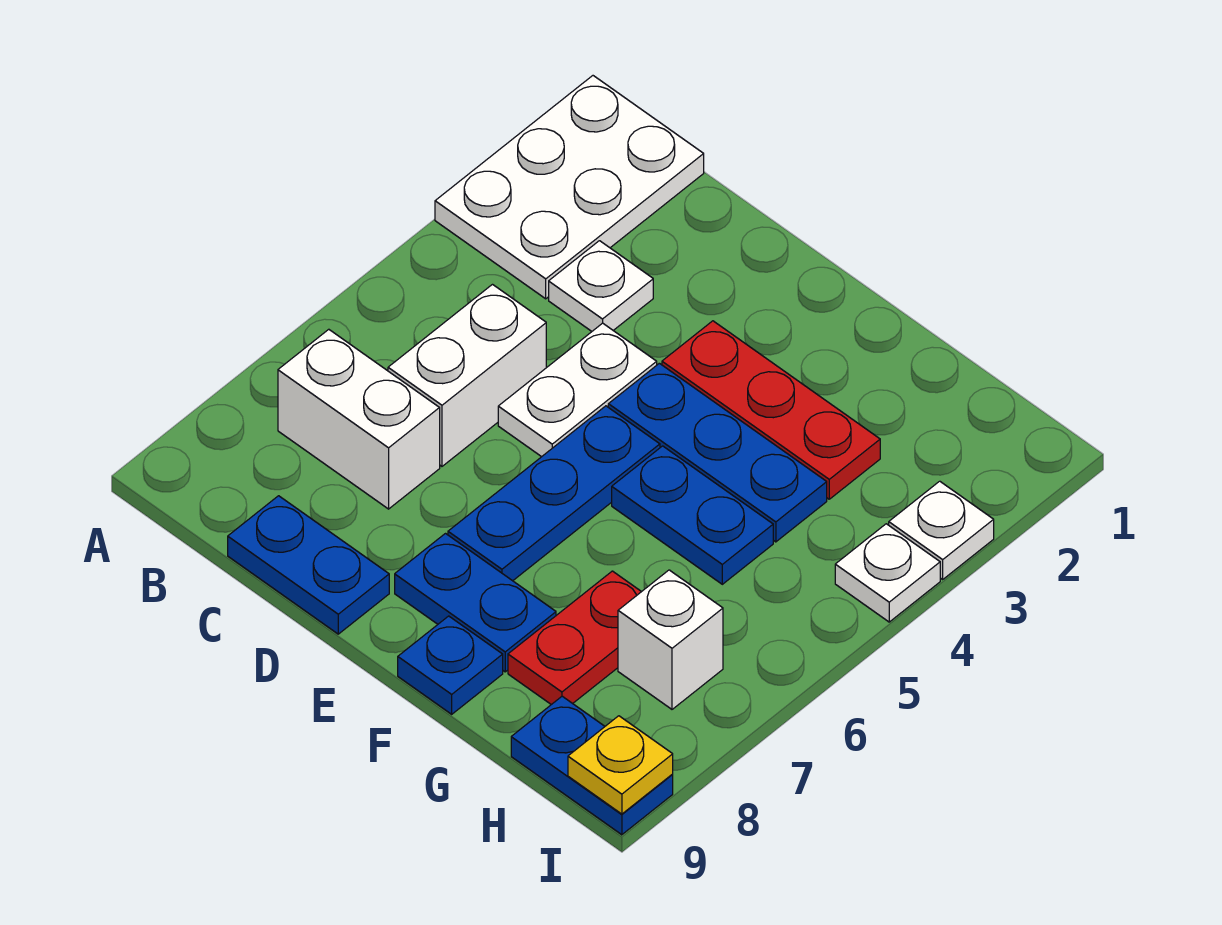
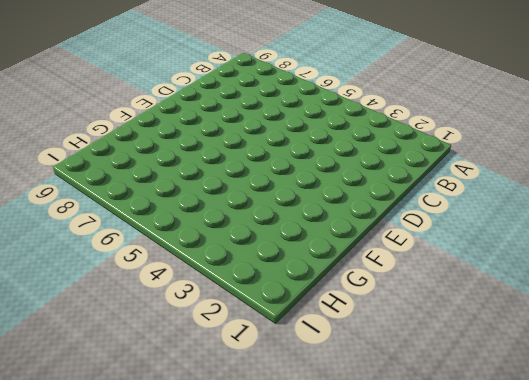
none -> white 2x3 plate [435,76,704,299]
none -> white 1x2 brick [278,329,440,509]
none -> white 1x1 plate [549,241,653,331]

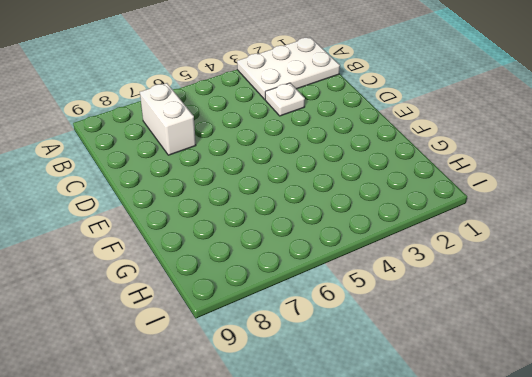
none -> white 1x2 brick [388,285,546,466]
none -> blue 1x2 plate [228,496,389,634]
none -> white 1x2 plate [498,323,657,457]

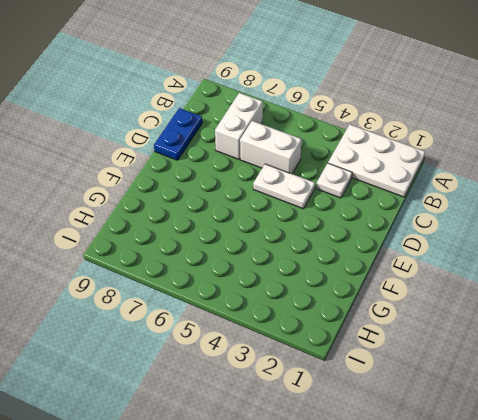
none -> red 1x3 plate [662,321,880,499]
none -> blue 1x3 plate [608,363,827,542]
none -> blue 1x3 plate [448,406,660,581]

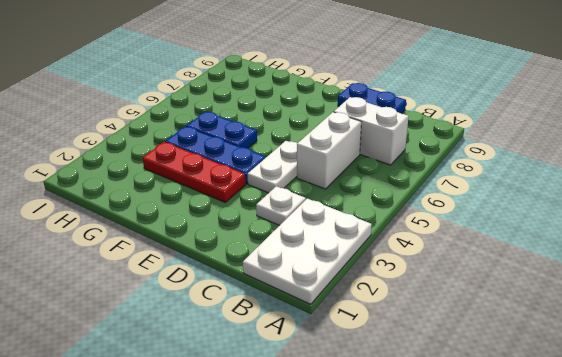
none -> blue 1x3 plate [448,406,660,581]
none -> blue 1x2 plate [395,534,556,672]
none -> blue 1x1 plate [398,616,503,714]

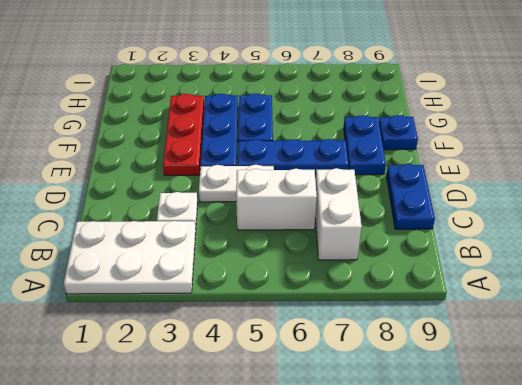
none -> red 1x2 plate [508,571,641,705]
none -> white 1x1 brick [618,570,723,709]
none -> blue 1x2 plate [511,696,673,835]

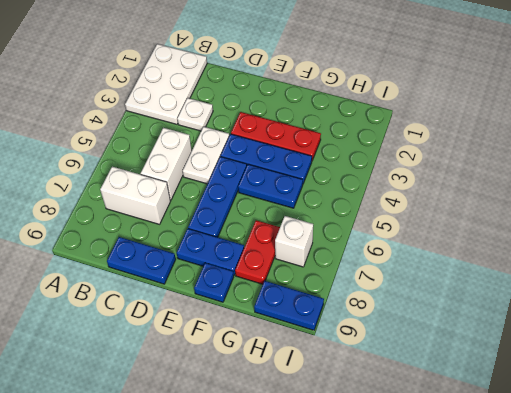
none -> white 1x1 plate [889,481,994,579]
none -> white 1x1 plate [835,524,940,622]
none -> yellow 1x1 plate [568,716,673,814]

